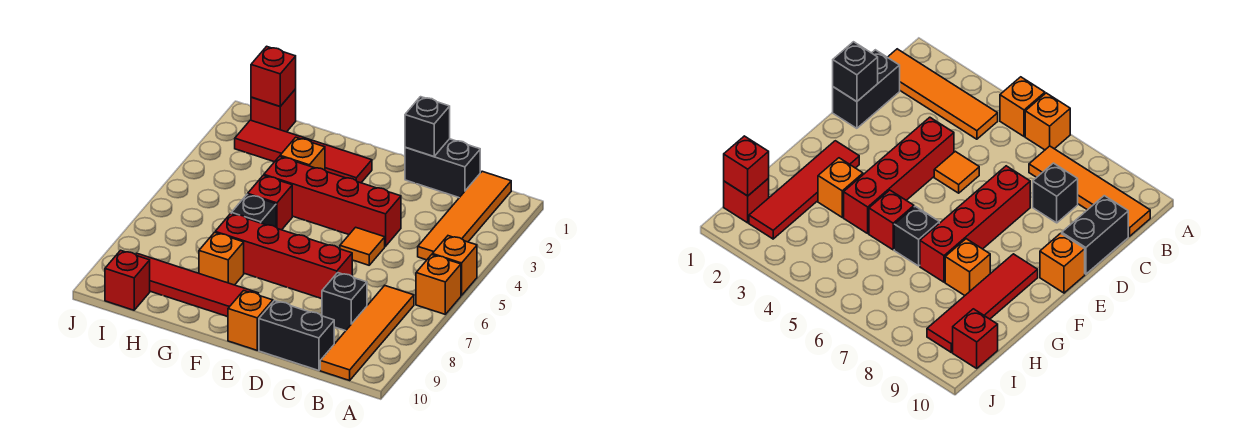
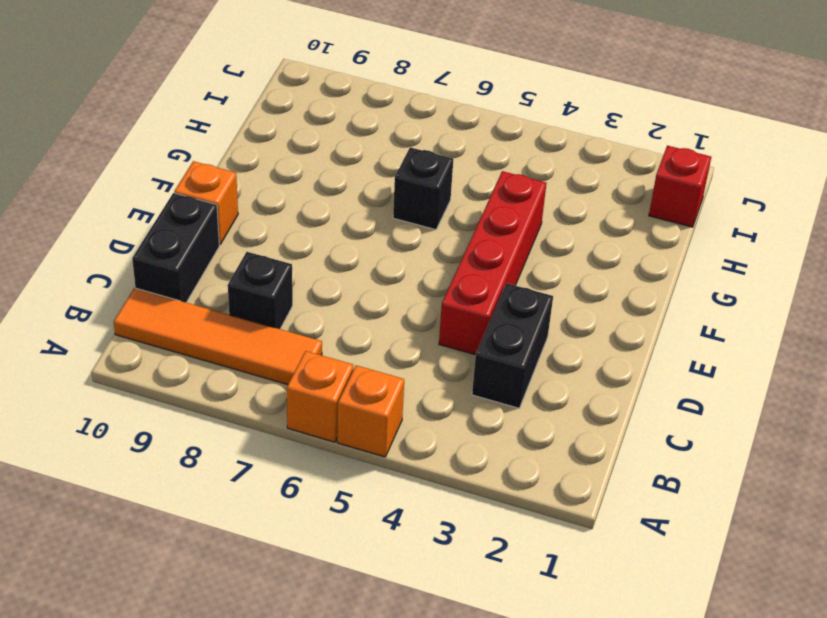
black 1x2 brick [472,283,553,408] -> black 1x2 brick moved to [405,139,480,198]
none -> orange 1x4 tile [418,171,511,260]
none -> orange 1x1 tile [340,227,385,265]
none -> red 1x4 brick [215,214,352,299]

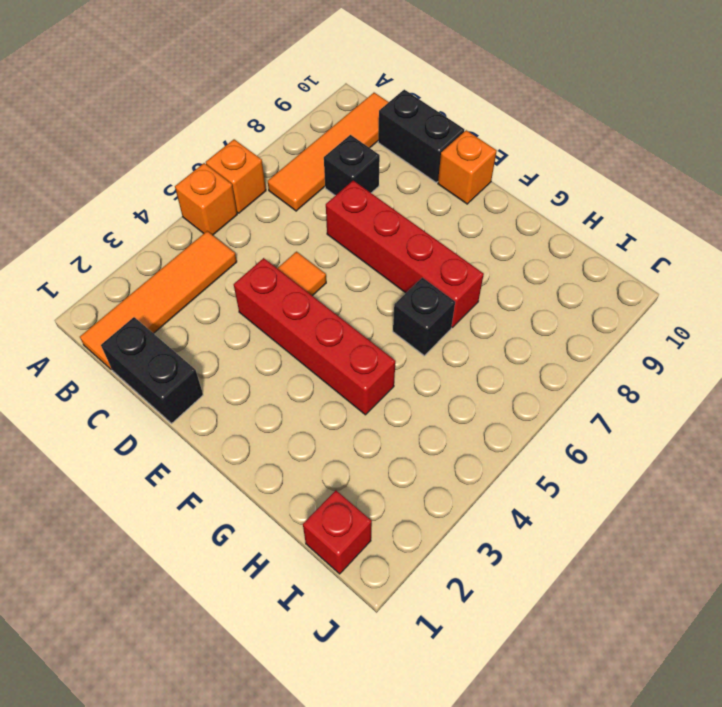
none -> red 1x4 tile [235,120,372,183]
none -> red 1x4 tile [136,253,258,317]
none -> orange 1x1 brick [280,137,325,170]

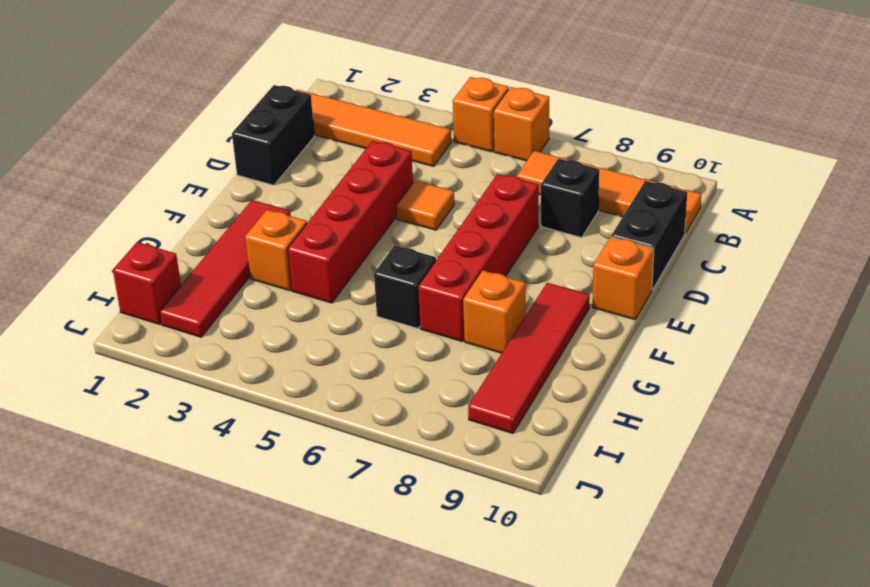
none -> red 1x1 brick [248,175,292,230]
none -> red 1x1 brick [105,250,150,310]
none -> black 1x1 brick [405,97,450,157]

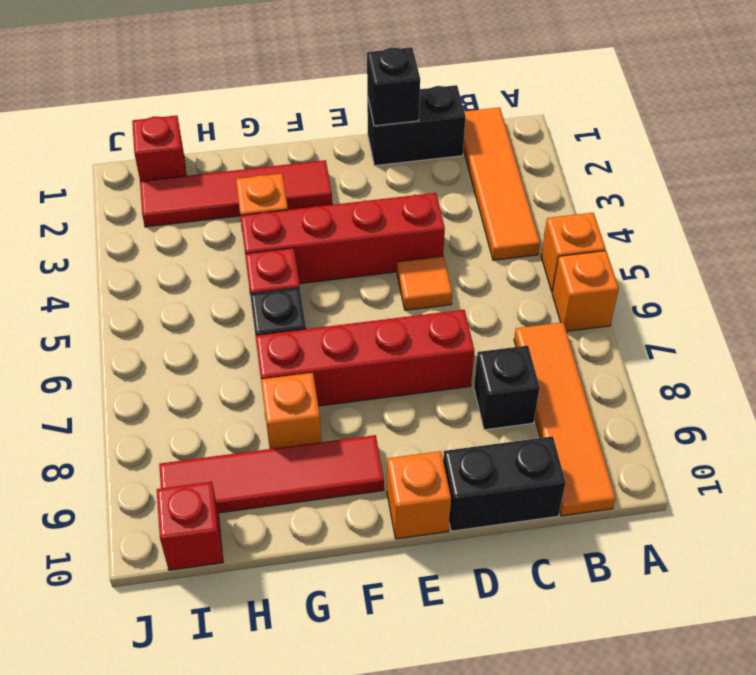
none -> red 1x1 brick [251,46,296,106]

